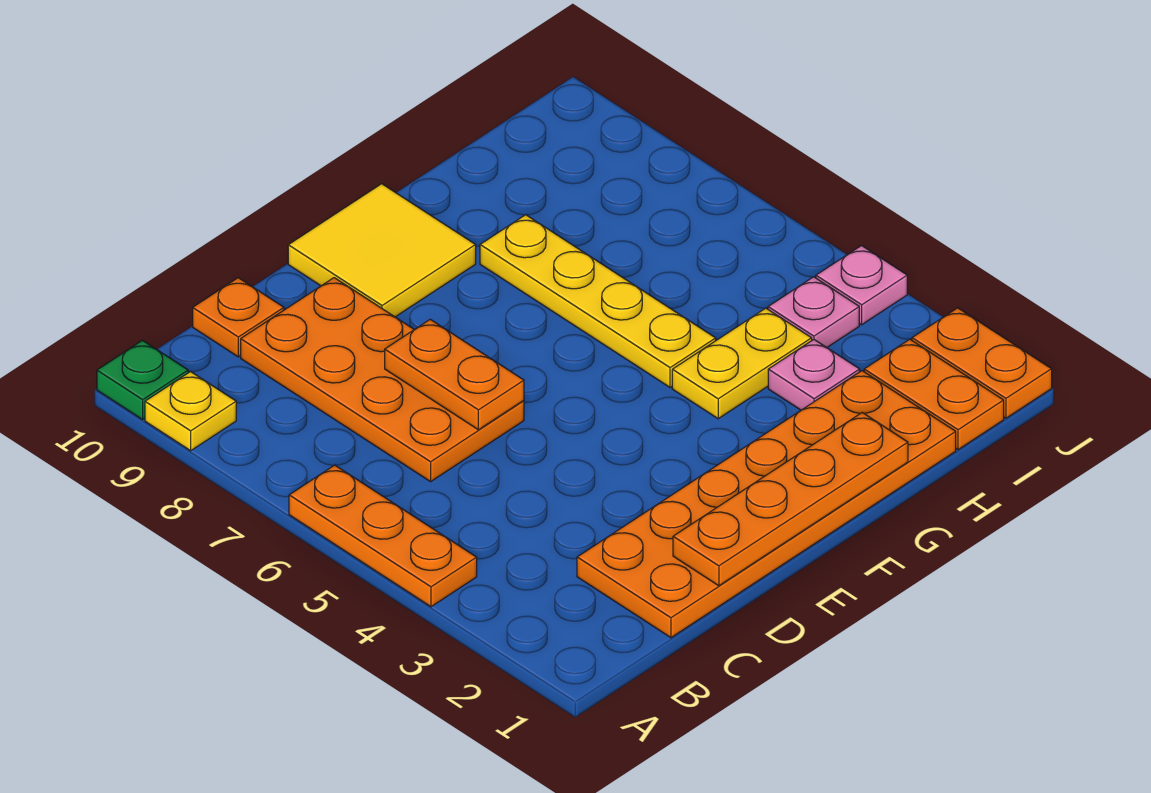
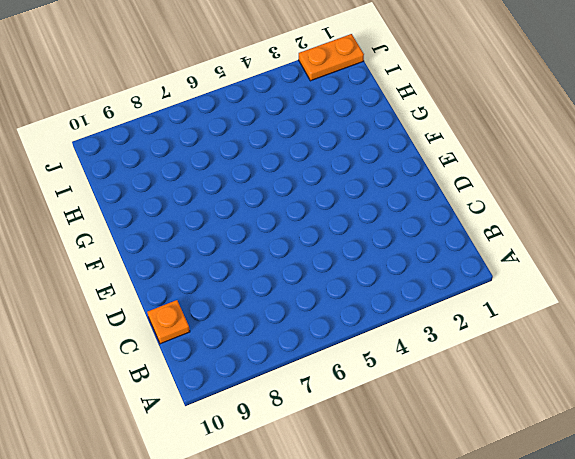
none -> orange 1x3 plate [289,465,477,607]
none -> yellow 1x1 plate [145,372,236,451]
none -> green 1x1 plate [97,340,188,419]

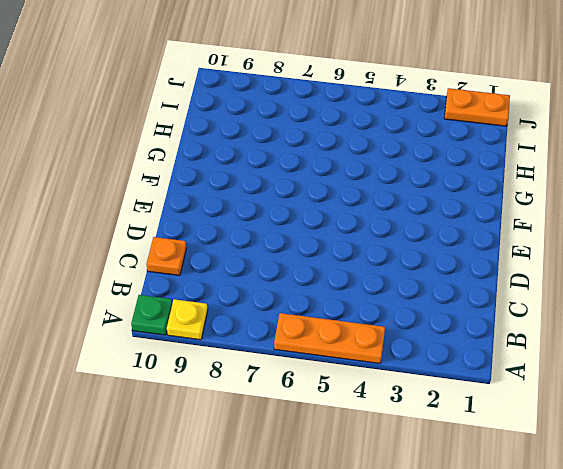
none -> orange 2x6 plate [577,371,956,638]
none -> orange 2x4 plate [241,278,524,482]
none -> yellow 2x2 tile [288,184,476,317]

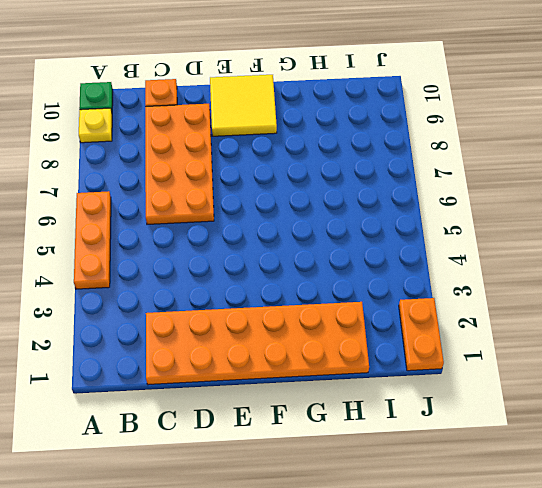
none -> yellow 1x2 plate [672,308,812,419]
none -> yellow 1x4 plate [480,215,716,387]
none -> pink 1x1 plate [768,340,860,410]

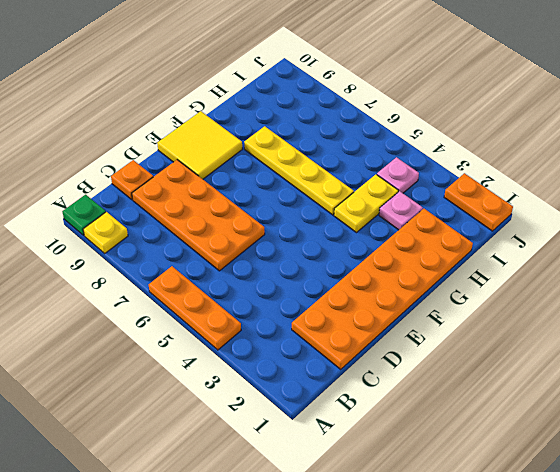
none -> orange 1x2 plate [864,339,1004,450]
none -> pink 1x1 plate [816,246,907,325]
none -> orange 1x4 plate [673,413,908,586]

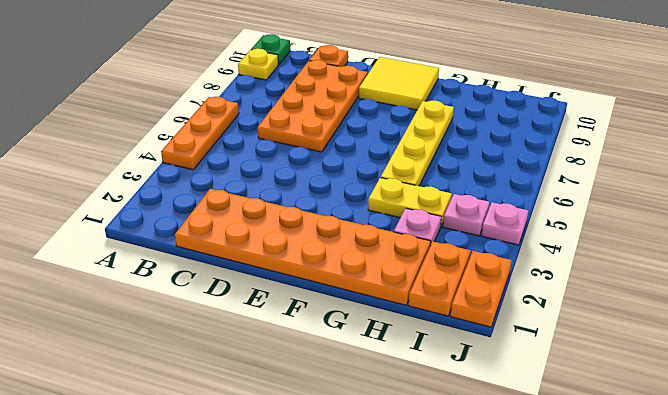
none -> orange 1x4 plate [673,413,908,586]
none -> orange 1x2 plate [385,319,524,430]

